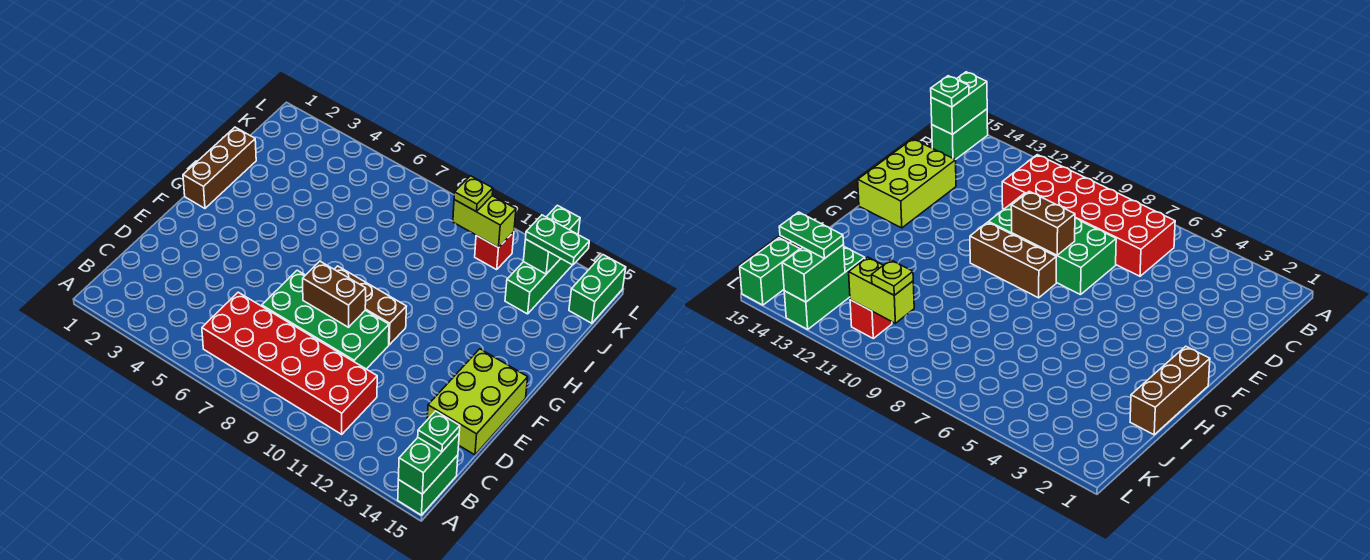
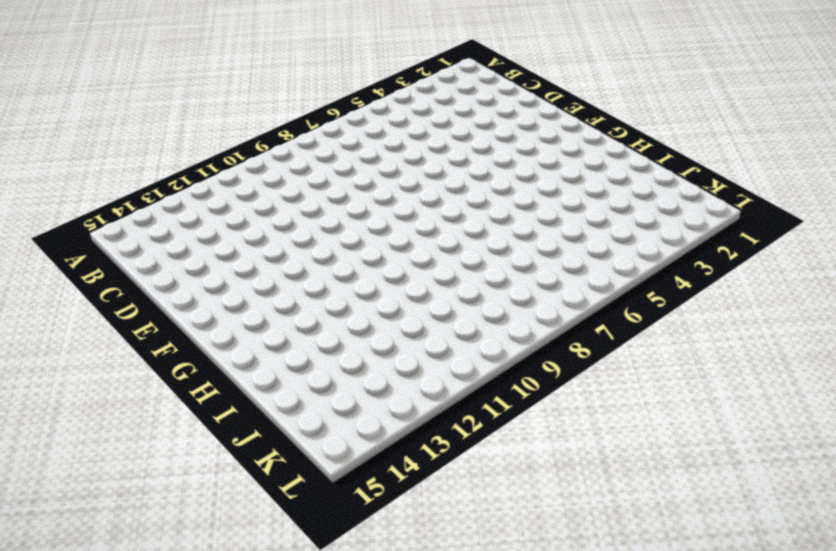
none -> green 1x2 brick [398,455,458,515]
none -> red 2x6 brick [202,292,377,434]
none -> green 2x4 brick [262,270,389,369]

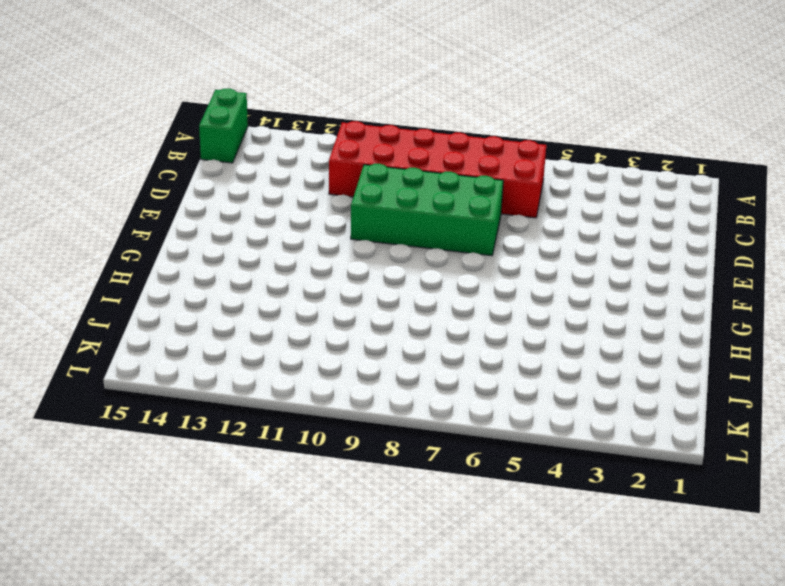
none -> lime 2x3 brick [427,349,528,455]
none -> brown 1x3 brick [334,266,407,345]
none -> brown 1x3 brick [183,127,256,208]

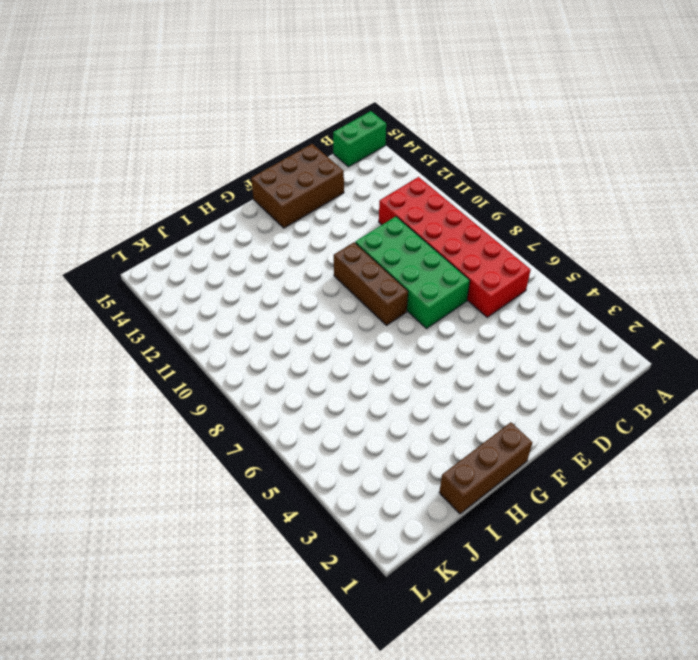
brown 2x3 brick [251,144,344,228] -> lime 2x3 brick [427,349,528,455]
none -> green 1x3 brick [505,259,572,314]
none -> red 1x1 brick [475,232,514,270]
none -> green 1x2 brick [569,255,626,323]

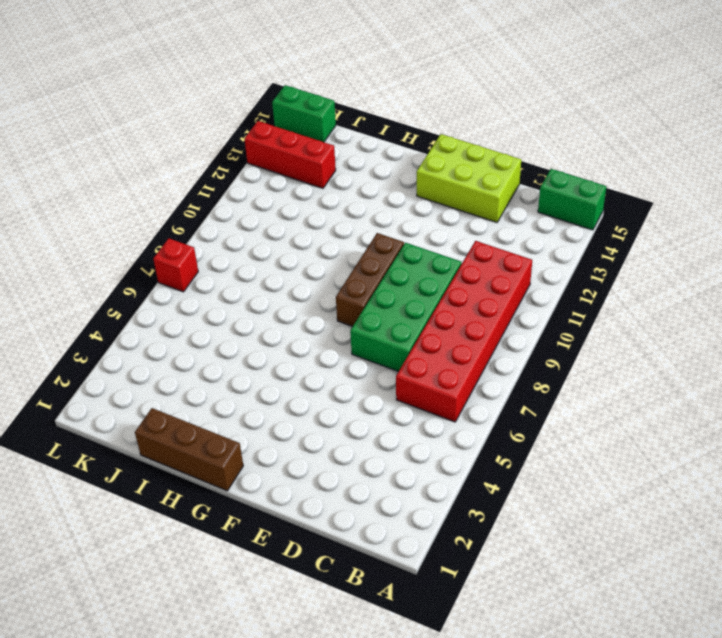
red 1x3 brick [245,121,336,188] -> green 1x3 brick [505,259,572,314]
red 1x1 brick [153,238,198,292] -> red 1x1 brick moved to [475,232,514,270]
none -> green 1x2 brick [398,434,459,494]
none -> brown 1x2 brick [303,261,366,327]
none -> lime 1x2 brick [453,196,516,248]

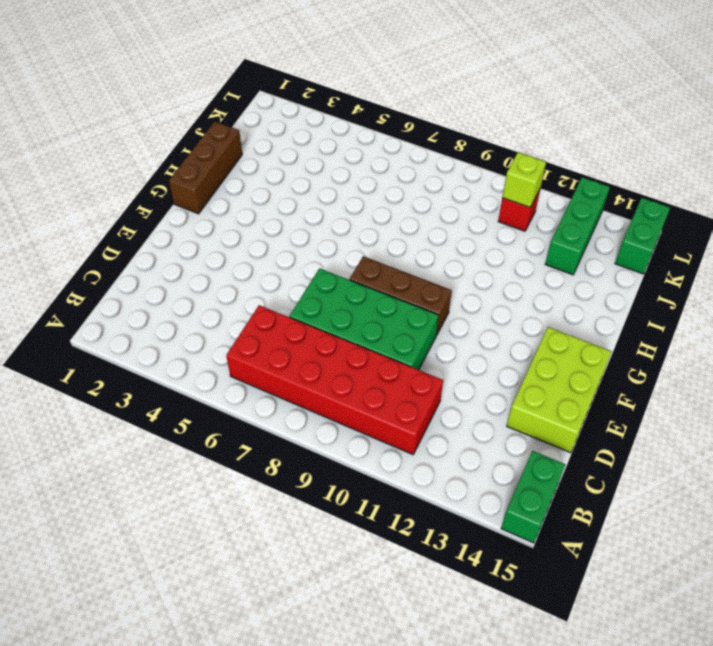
lime 1x1 brick [502,152,546,207] -> lime 1x2 brick [453,196,516,248]
none -> green 1x2 brick [398,434,459,494]
none -> brown 1x2 brick [303,261,366,327]
none -> green 1x2 brick [523,205,580,274]

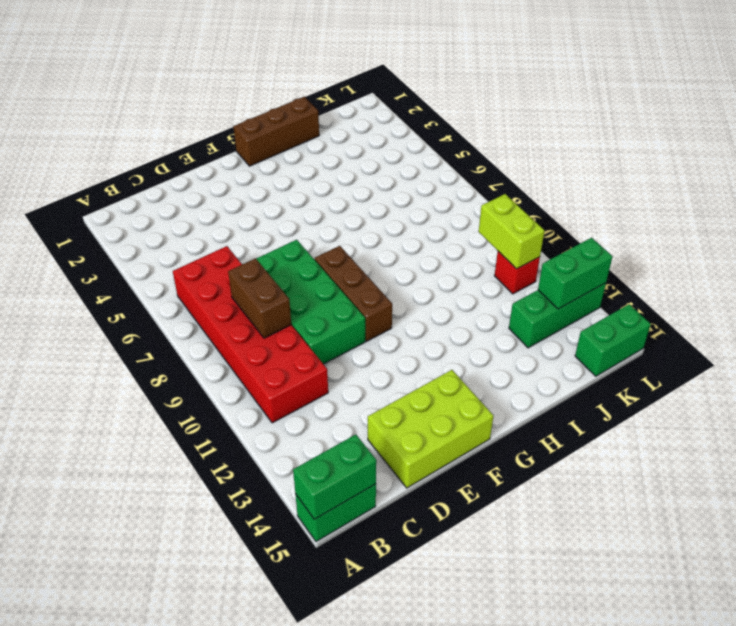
brown 1x2 brick [228,258,291,338] -> brown 1x2 brick moved to [303,261,366,327]
none -> green 1x1 plate [418,411,460,452]
none -> lime 1x1 plate [454,176,493,212]
none -> green 1x2 plate [526,215,589,265]

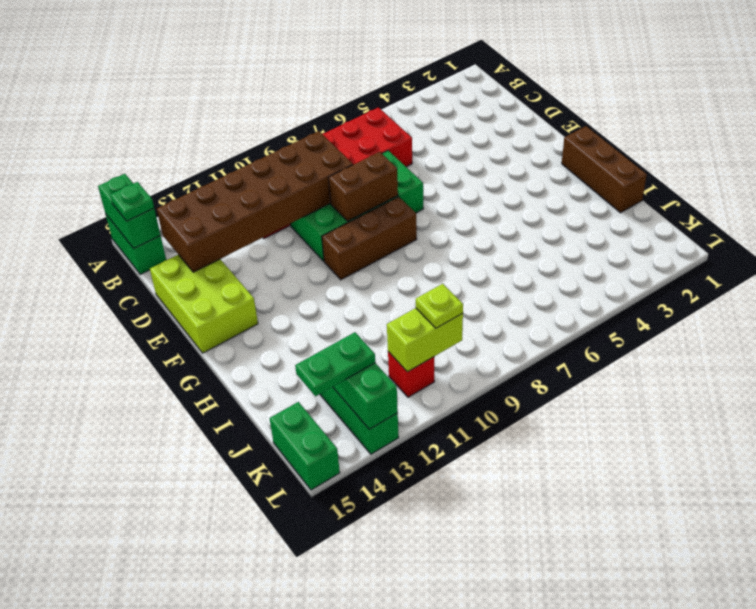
brown 2x6 brick [157,131,353,272] -> none

